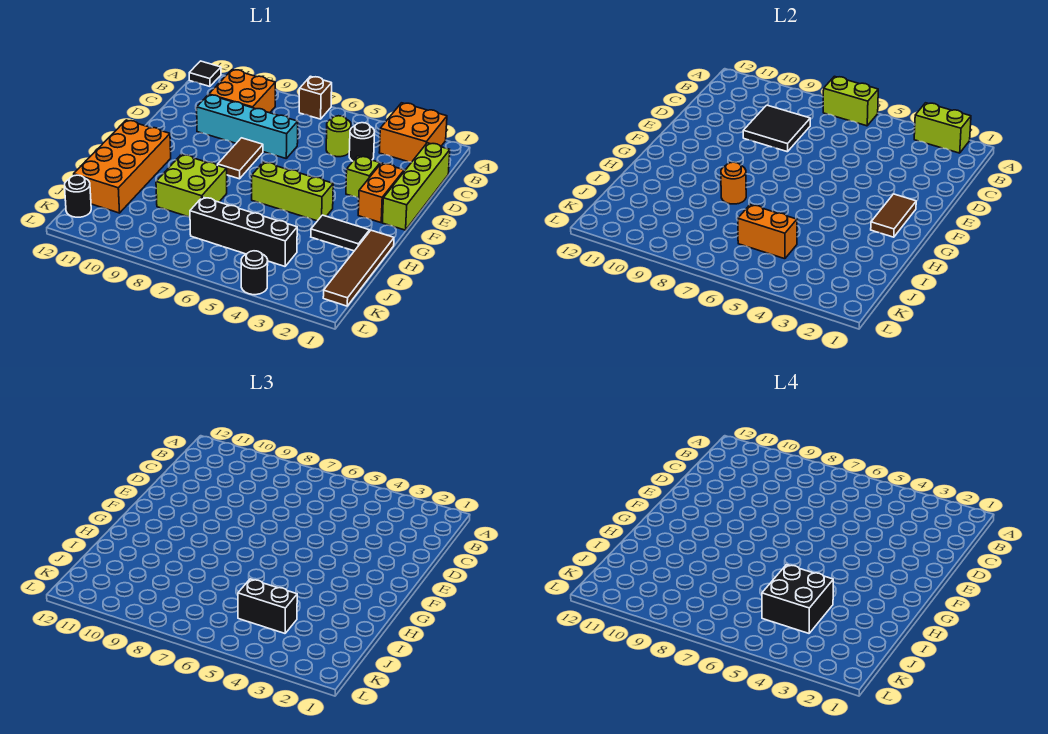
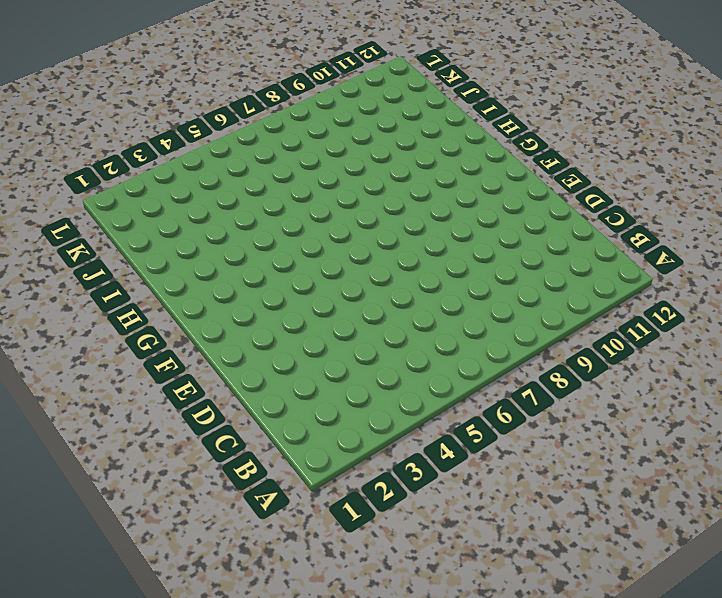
none -> orange 2x2 brick [379,103,447,162]
none -> brown 1x1 brick [299,76,332,119]
none -> black 1x1 tile [189,61,221,86]

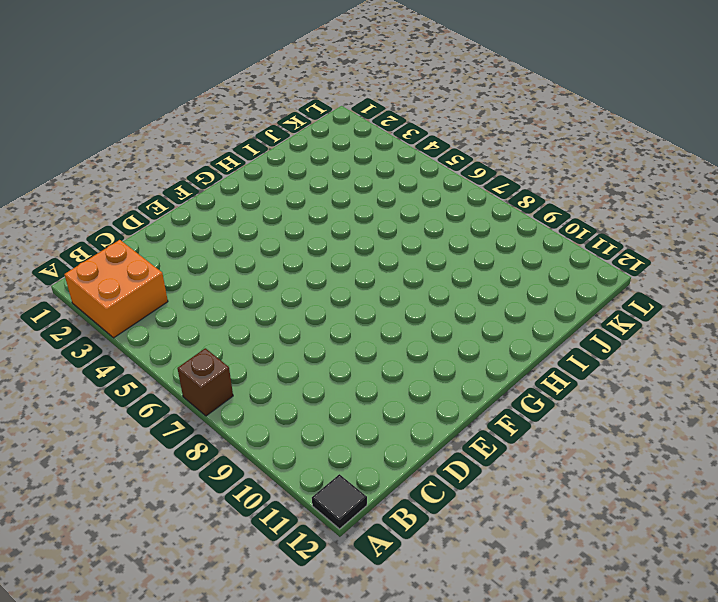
none -> orange 2x2 brick [209,70,275,113]
none -> lime 1x4 brick [382,143,450,230]
none -> black 1x1 round brick [349,123,375,161]

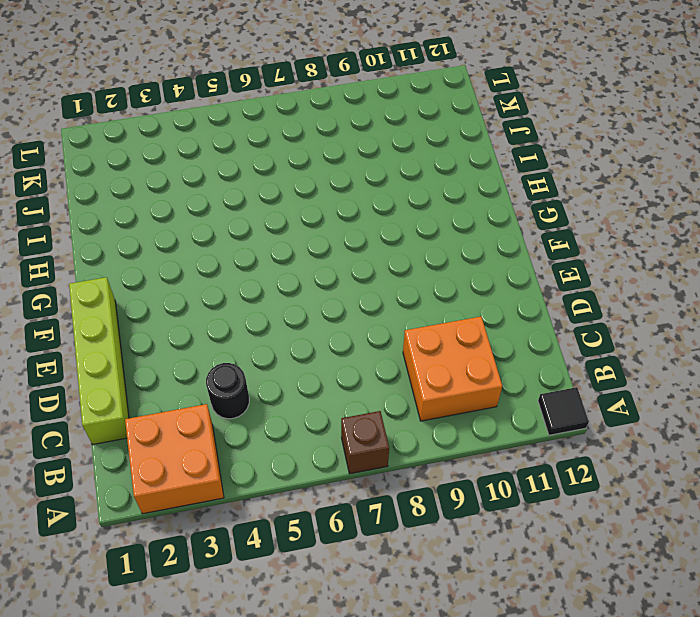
none -> lime 1x1 round brick [326,116,351,157]
none -> cyan 1x4 brick [197,95,298,158]
none -> orange 1x2 brick [358,163,404,223]

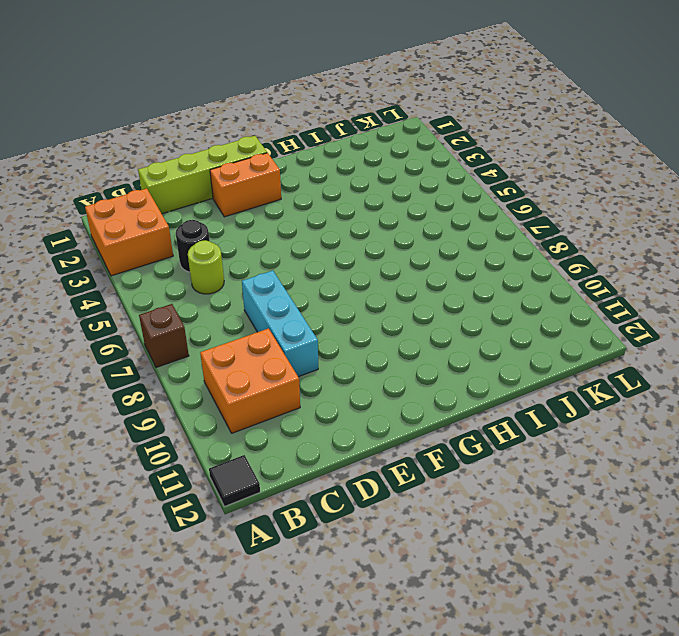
cyan 1x3 brick [242,271,318,377] -> cyan 1x4 brick [197,95,298,158]
none -> lime 1x1 brick [346,156,380,198]
none -> brown 1x2 tile [218,138,263,179]
none -> lime 1x3 brick [252,162,333,221]

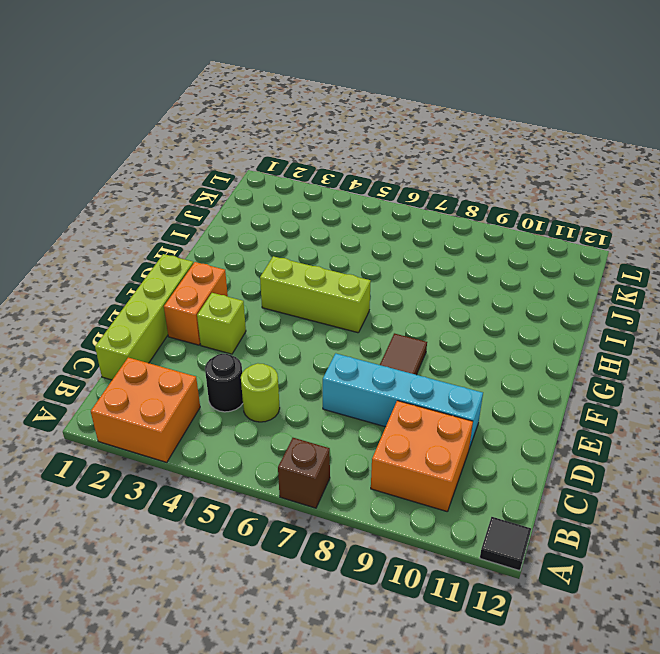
none -> orange 2x4 brick [74,120,171,213]
none -> brown 1x4 tile [323,230,394,306]
none -> black 1x2 tile [311,215,370,251]

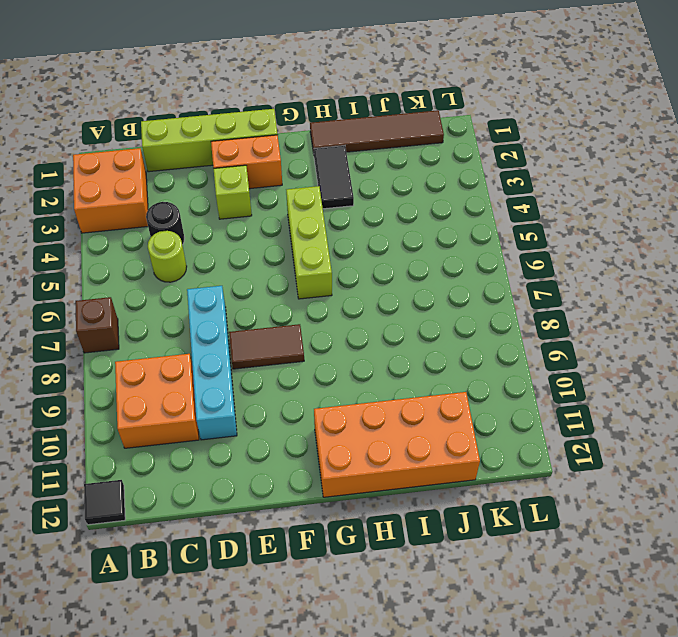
none -> lime 2x2 brick [156,154,227,217]
none -> black 1x4 brick [190,197,297,266]
none -> black 1x1 round brick [65,175,91,217]

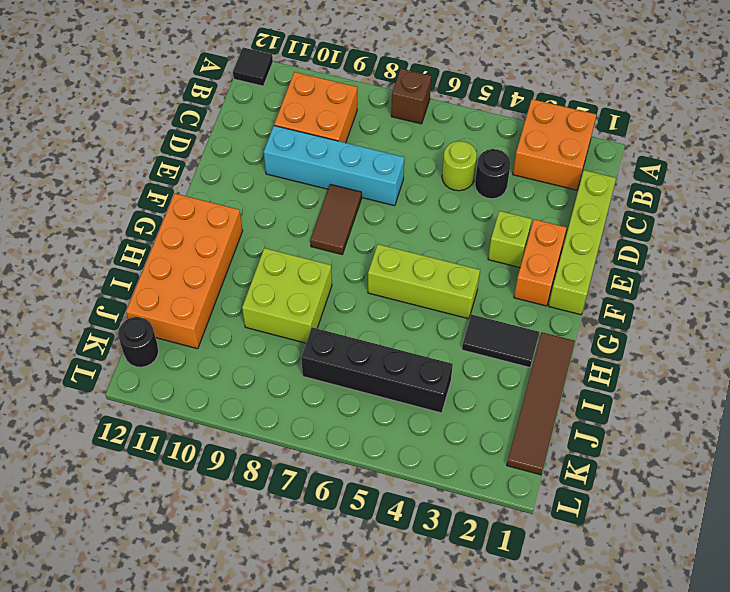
none -> black 1x1 round brick [241,251,268,295]
none -> lime 1x2 brick [914,103,971,153]
none -> lime 1x2 brick [823,76,878,126]

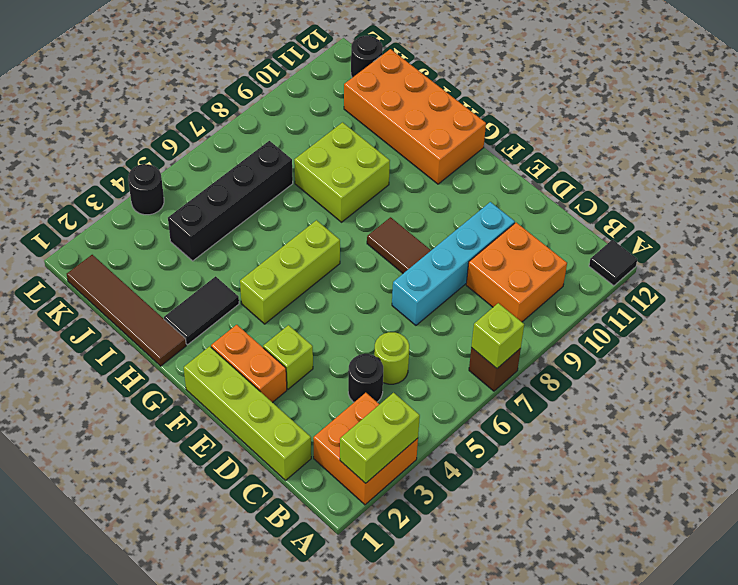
lime 1x1 brick [471,303,524,368] -> lime 1x2 brick [823,76,878,126]
none -> black 2x2 tile [743,105,810,152]
none -> brown 1x2 tile [871,194,916,237]
none -> orange 1x1 round brick [721,162,746,204]

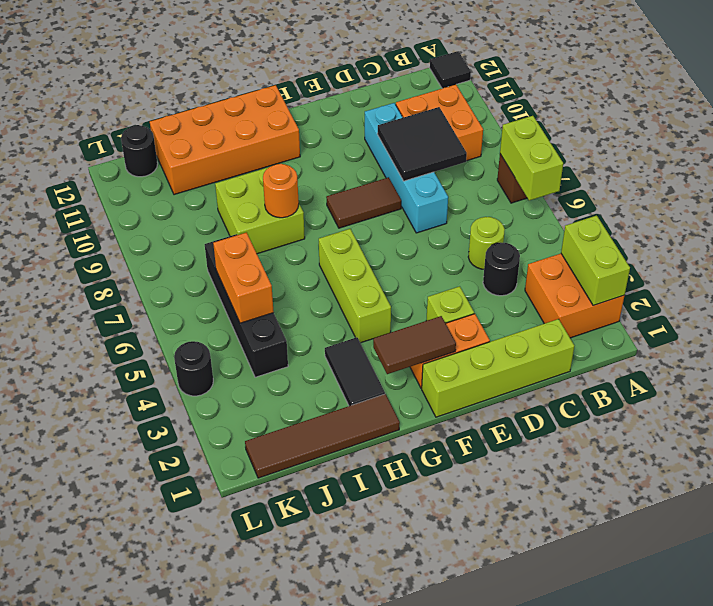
none -> black 1x2 brick [238,579,297,633]
none -> black 2x2 brick [762,565,833,633]

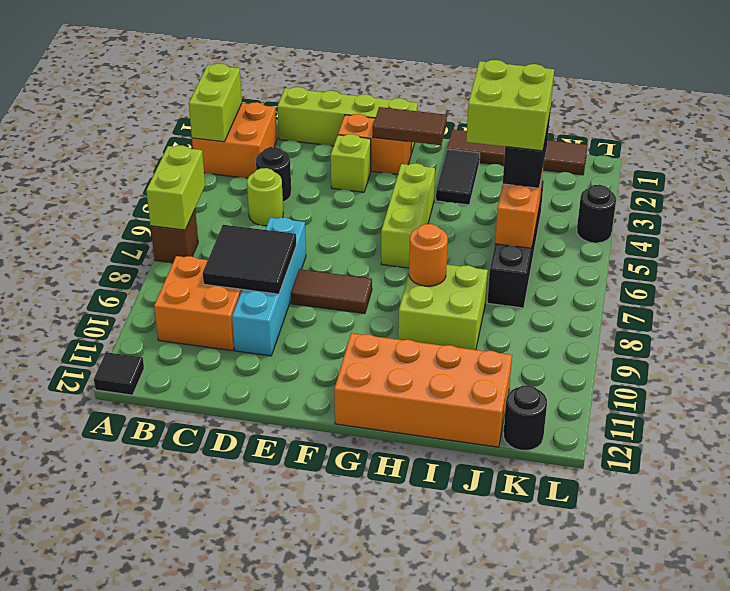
lime 2x2 brick [466,60,554,151] -> black 2x2 brick [762,565,833,633]

